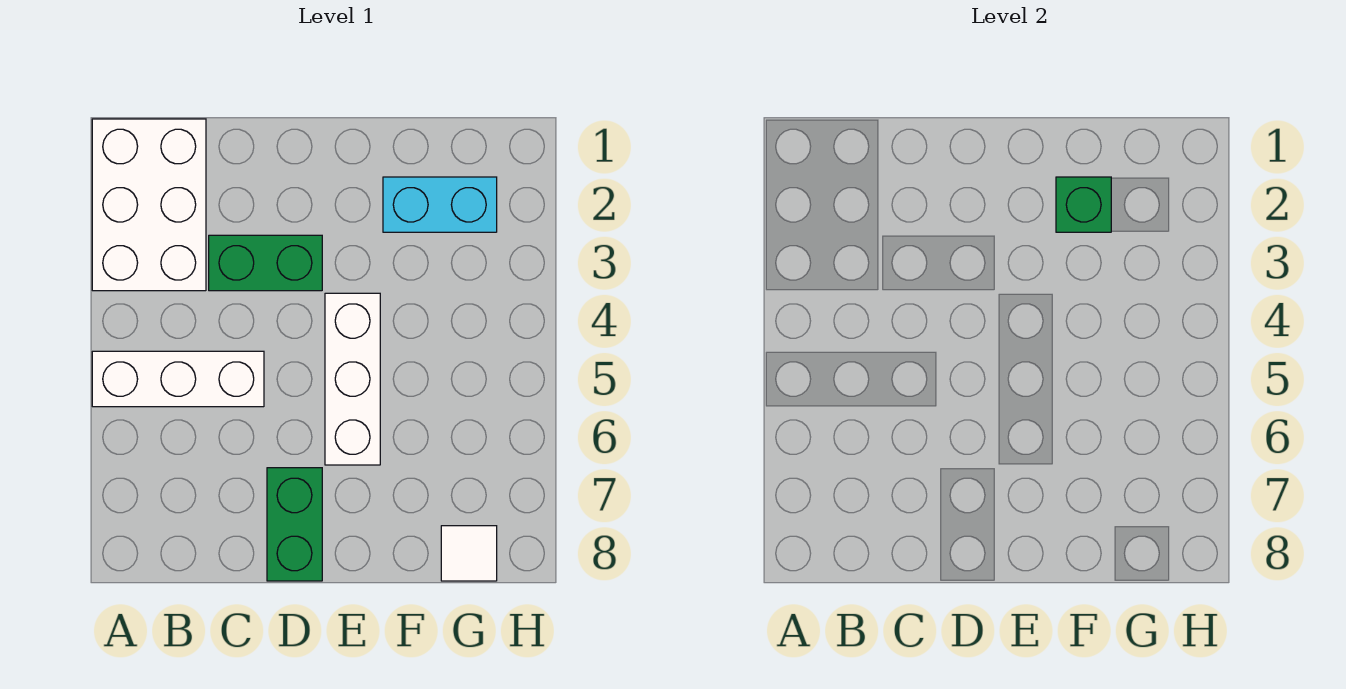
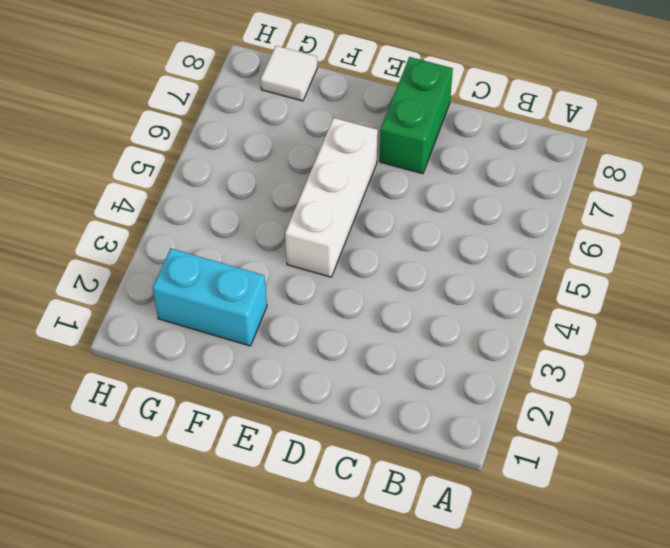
none -> white 2x3 brick [92,119,206,291]
none -> white 1x3 brick [92,351,264,407]

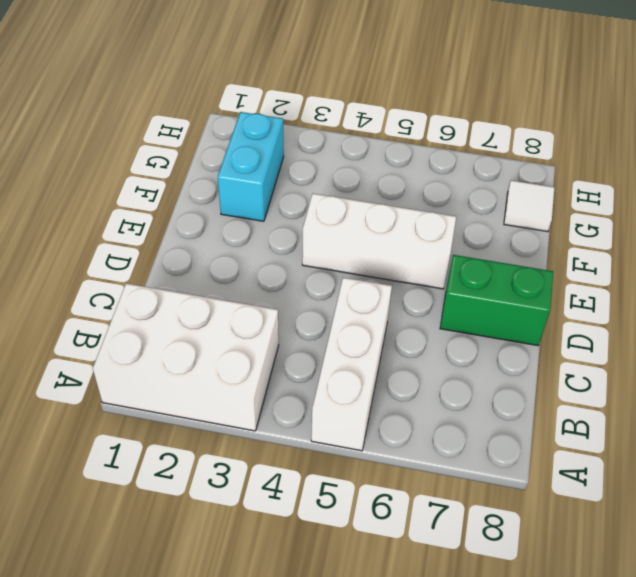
none -> green 1x2 brick [209,235,322,291]
none -> green 1x1 brick [1056,177,1111,232]

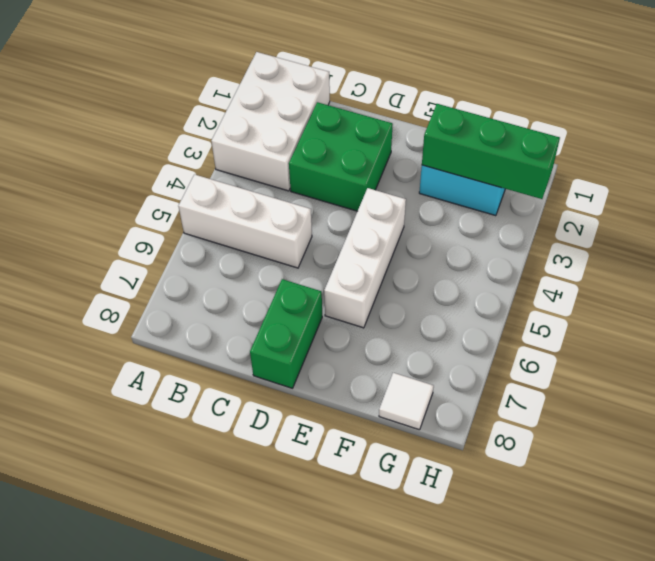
green 2x2 brick [289,102,393,211] -> green 1x2 brick [209,235,322,291]
green 1x3 brick [422,104,560,199] -> green 1x1 brick [1056,177,1111,232]

